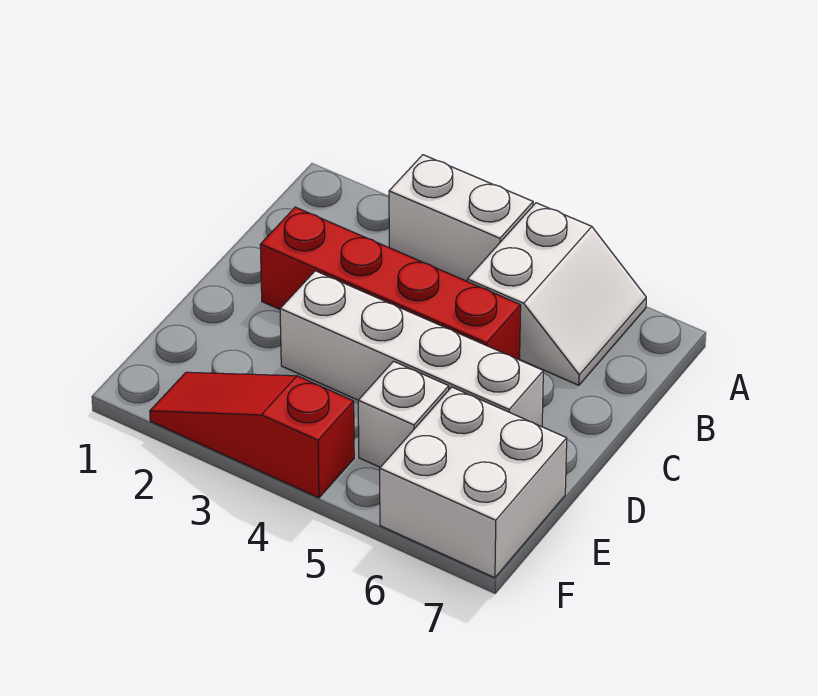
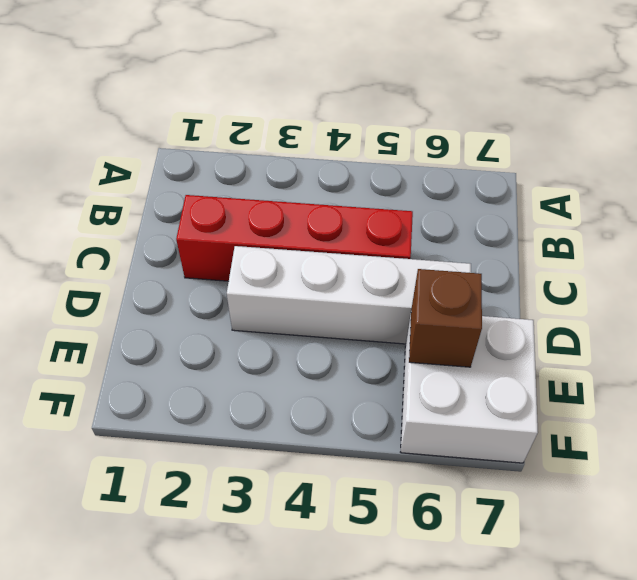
brown 1x1 brick [409,269,482,367] -> none
none -> white 1x2 brick [389,155,533,281]
none -> white 2x2 slope [467,203,646,385]

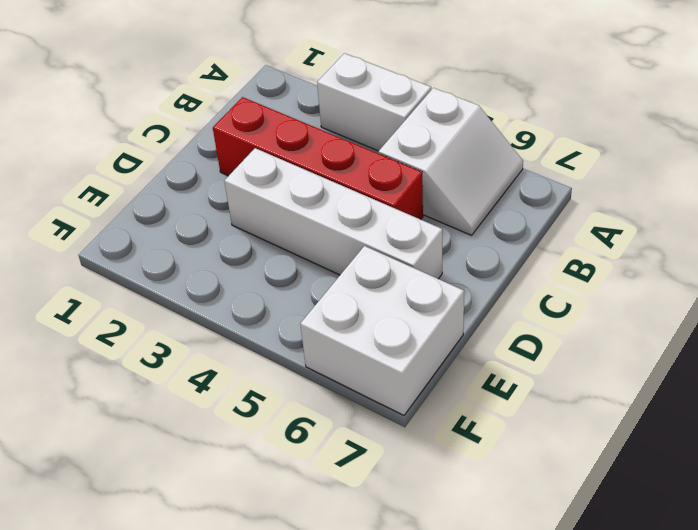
none -> white 1x1 brick [358,361,449,467]
none -> red 1x3 slope [150,372,354,498]

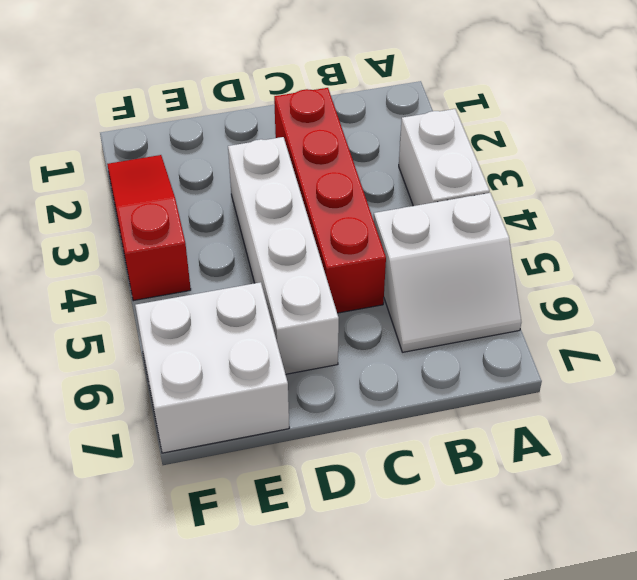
none -> white 1x1 brick [358,361,449,467]

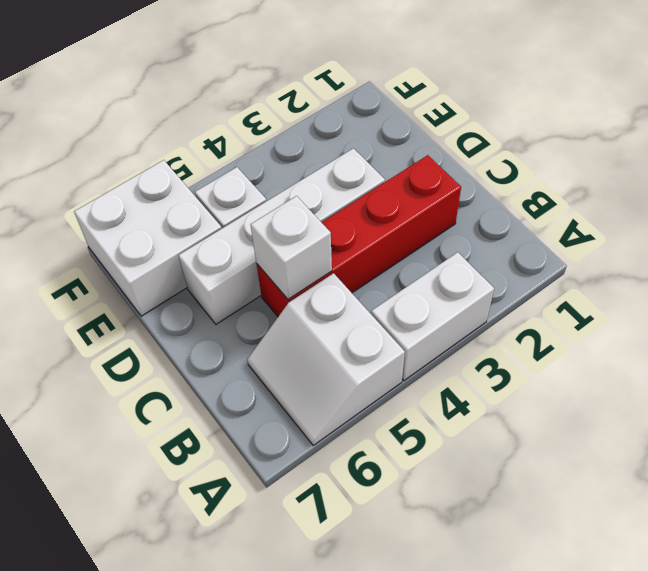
white 1x1 brick [251,196,332,299] -> none
none -> red 1x3 slope [150,372,354,498]

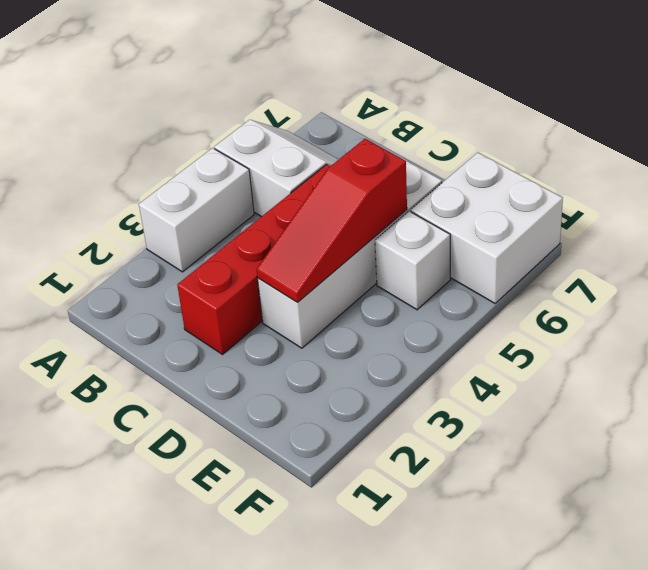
red 1x3 slope [257,139,407,302] -> red 1x3 slope moved to [150,372,354,498]

